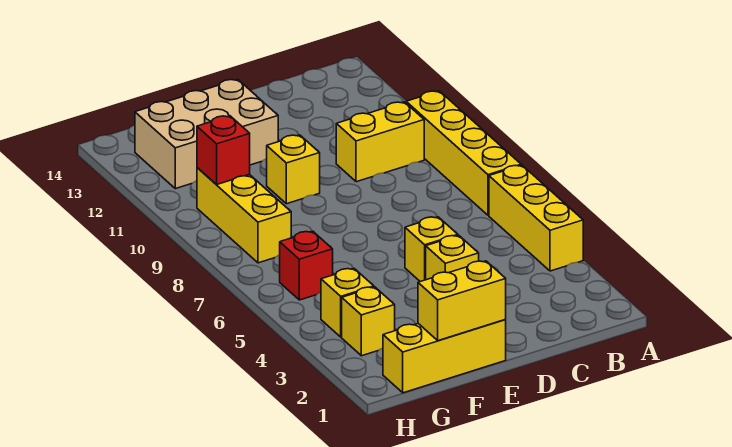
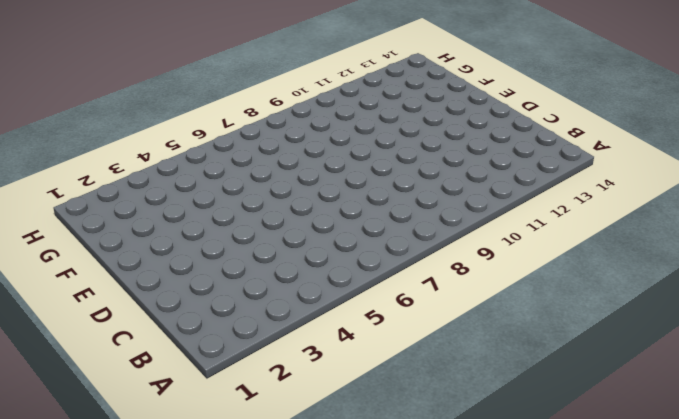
none -> yellow 1x3 brick [489,165,583,271]
none -> yellow 1x4 brick [406,91,521,215]
none -> yellow 1x2 brick [336,102,424,182]

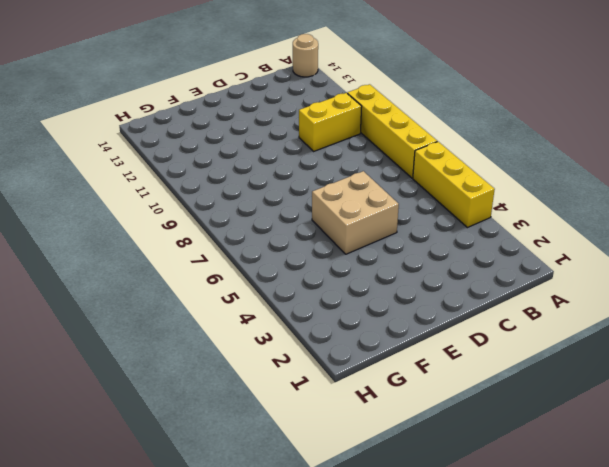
tan 1x1 round brick [293,34,318,77] -> none
tan 2x2 brick [312,171,399,254] -> yellow 1x1 brick [405,217,458,282]
none -> yellow 1x1 brick [426,235,479,280]
none -> yellow 1x3 brick [383,319,506,393]
none -> yellow 1x1 brick [267,135,320,204]

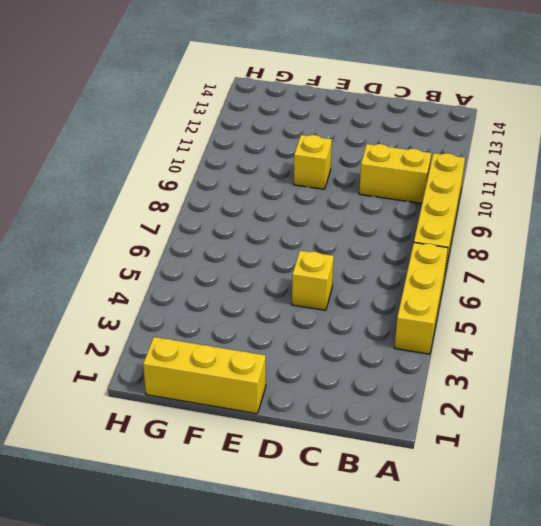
none -> yellow 1x1 brick [426,235,479,280]
none -> tan 2x3 brick [135,79,278,189]
none -> yellow 1x1 brick [342,287,395,356]

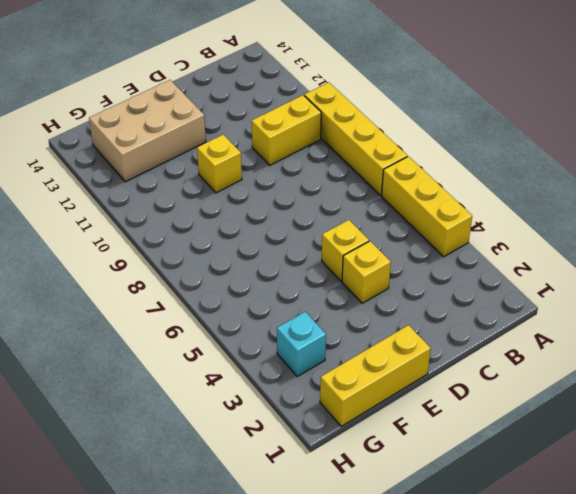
cyan 1x1 brick [277,312,326,376] -> yellow 1x1 brick [342,287,395,356]
none -> yellow 1x1 brick [321,269,374,337]
none -> red 1x1 brick [280,231,333,300]
none -> yellow 1x3 brick [197,168,291,263]

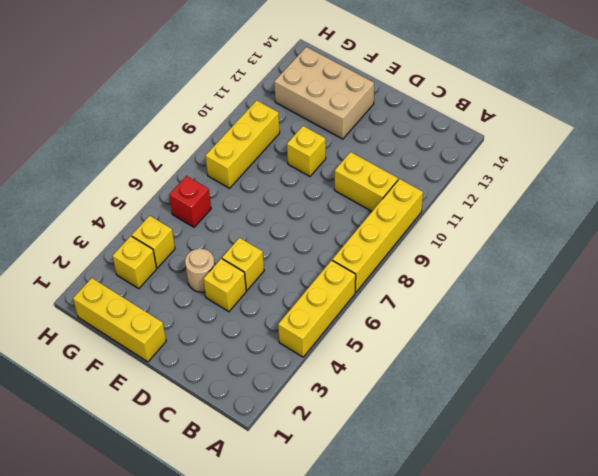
tan 1x1 round brick [185,249,215,292] -> none
none -> yellow 1x2 brick [418,261,506,341]
none -> red 1x1 brick [197,116,250,185]

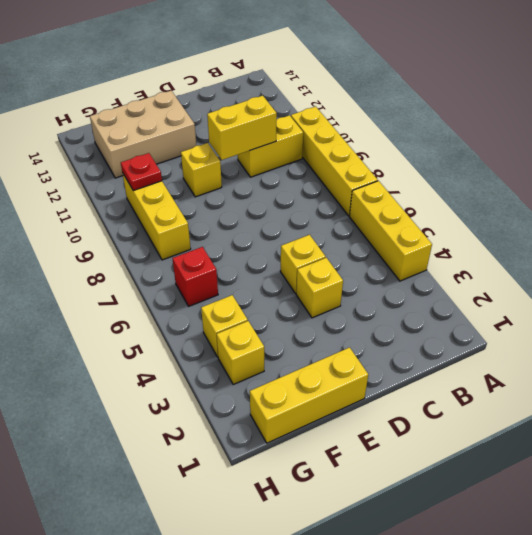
yellow 1x2 brick [207,96,277,160] -> yellow 1x2 brick moved to [418,261,506,341]
red 1x1 plate [121,153,162,191] -> red 1x1 brick [197,116,250,185]

